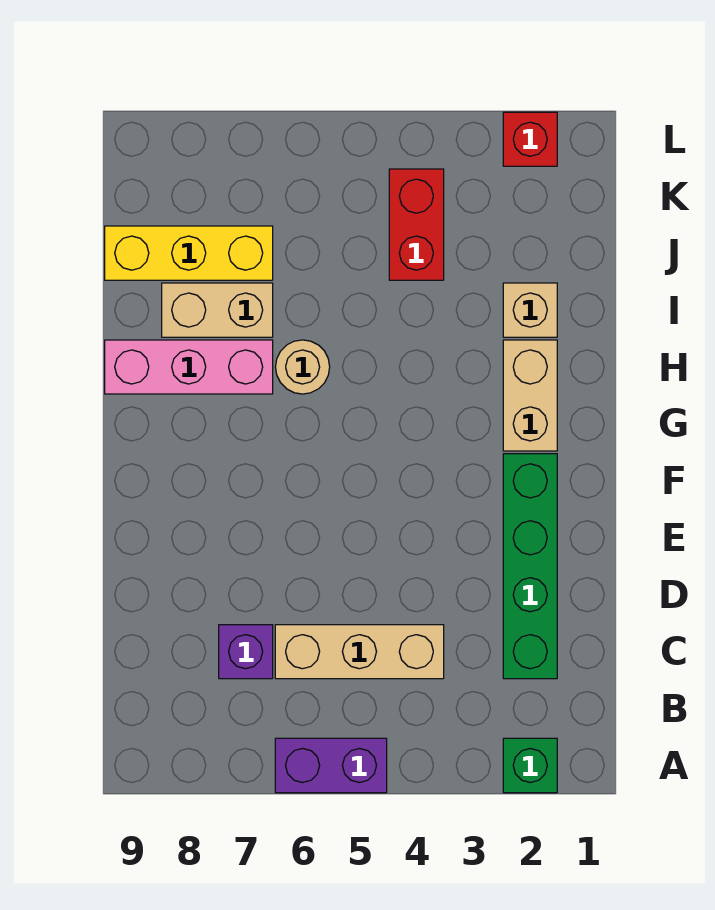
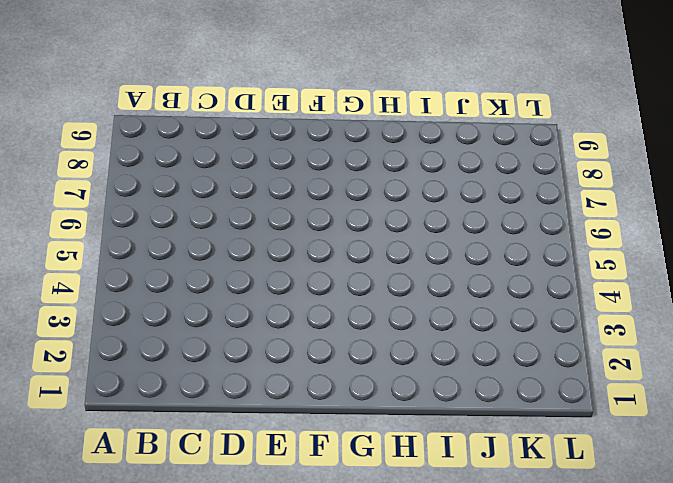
none -> green 1x1 brick [503,738,557,793]
none -> purple 1x2 brick [275,738,387,793]
none -> green 1x4 brick [503,454,557,679]

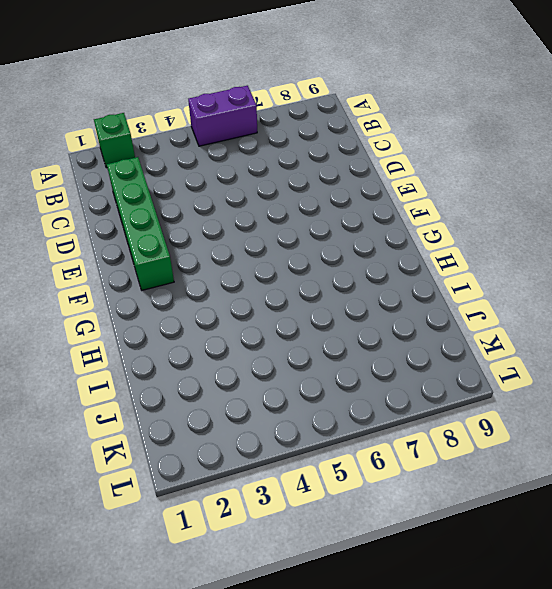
none -> tan 1x3 brick [275,625,444,679]
none -> purple 1x1 brick [219,625,273,679]
none -> tan 1x2 brick [503,340,557,451]

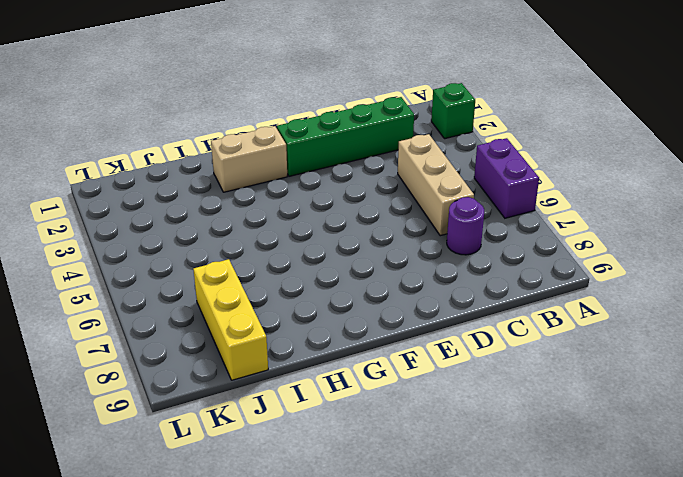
purple 1x1 round brick [447,197,484,255] -> purple 1x1 brick [219,625,273,679]
none -> tan 1x1 round brick [276,340,330,394]
none -> pink 1x3 brick [105,340,273,394]
none -> tan 1x1 brick [503,283,557,337]

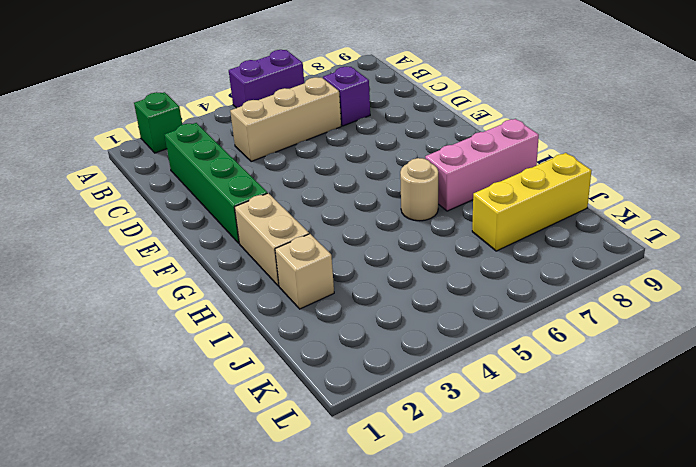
none -> tan 1x2 brick [162,283,273,337]
none -> red 1x2 brick [389,169,444,280]
none -> red 1x1 brick [503,112,557,166]

